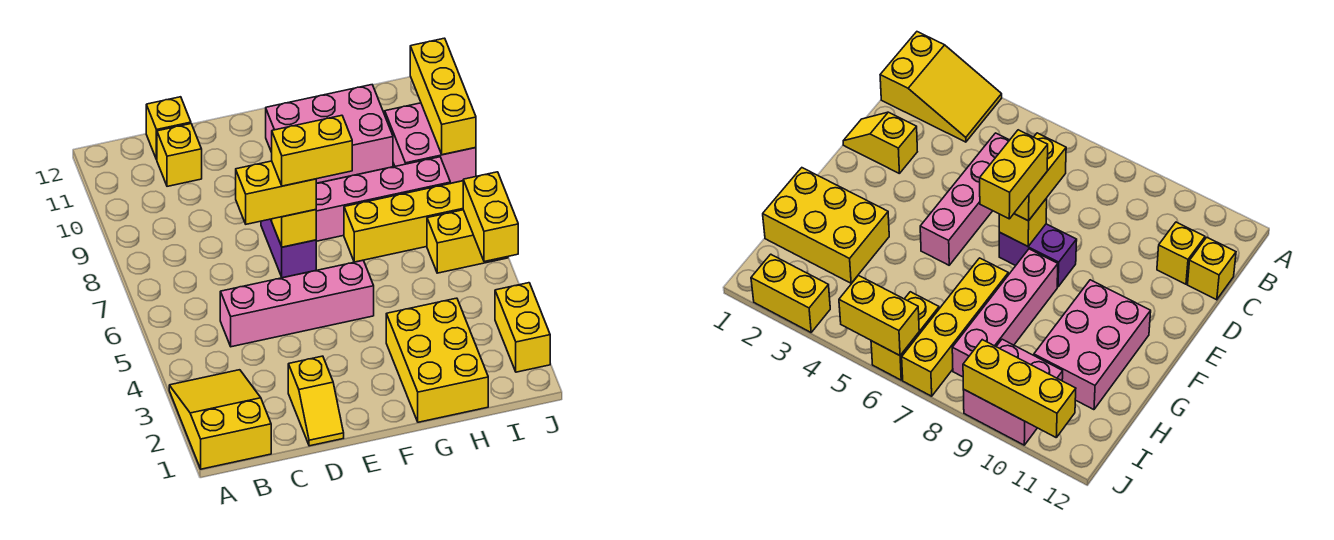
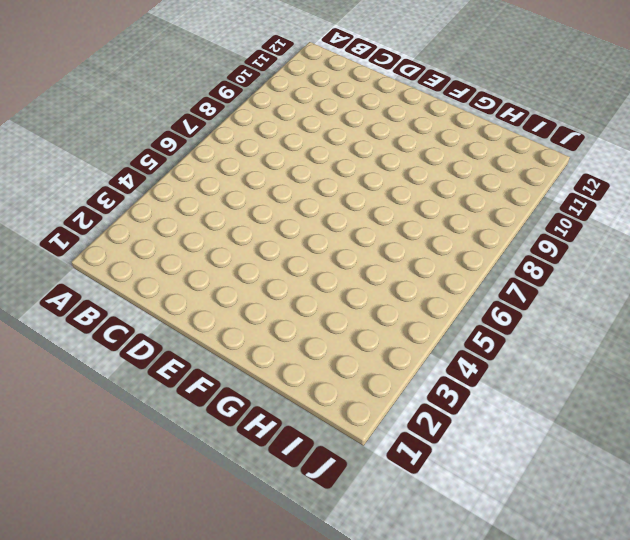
none -> yellow 2x3 slope [169,370,271,469]
none -> pink 1x4 brick [220,260,374,347]
none -> yellow 1x1 brick [157,124,202,186]

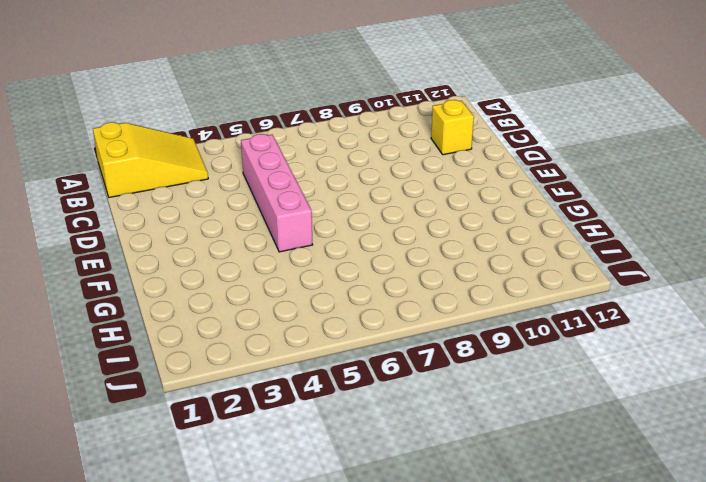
none -> yellow 1x1 brick [146,97,191,160]
none -> yellow 1x2 slope [288,356,344,446]
none -> purple 1x2 brick [261,219,316,278]

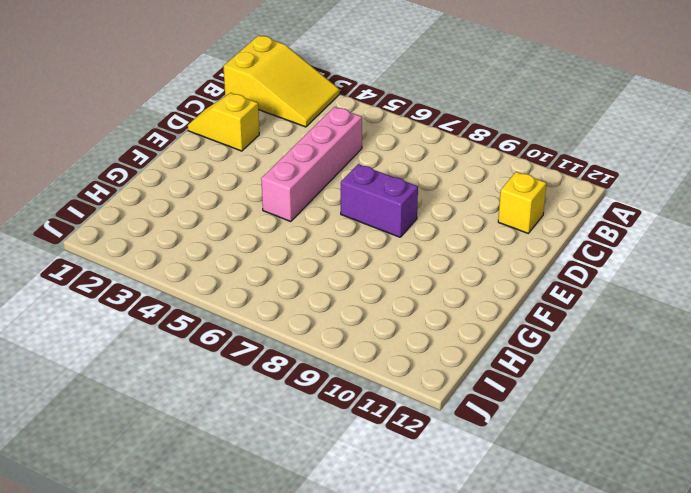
none -> yellow 1x1 brick [146,97,191,160]
none -> pink 1x4 brick [316,157,450,241]
none -> pink 2x3 brick [266,85,393,183]

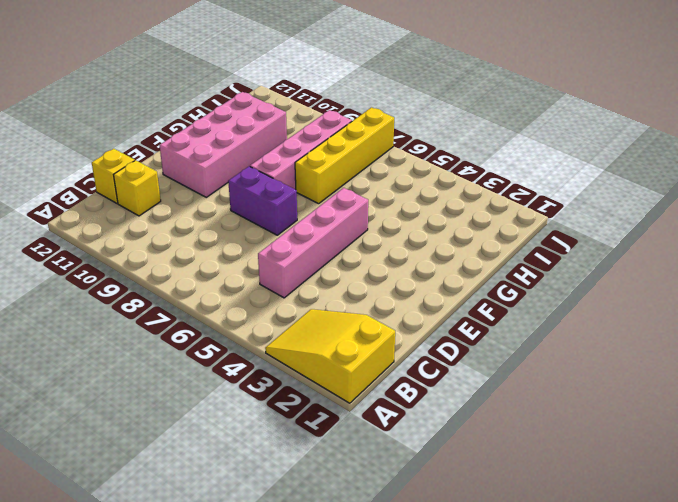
pink 2x4 brick [159,92,287,197] -> pink 2x3 brick [266,85,393,183]
none -> yellow 1x2 slope [288,356,344,446]
none -> yellow 2x3 brick [386,298,488,422]
none -> yellow 1x2 brick [427,210,508,273]

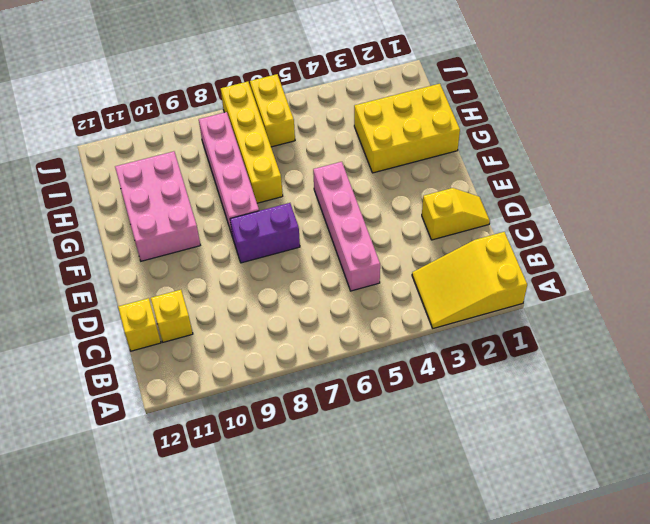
none -> pink 2x2 brick [385,103,476,183]
none -> yellow 1x2 brick [495,283,550,372]
none -> yellow 1x1 brick [272,210,316,247]

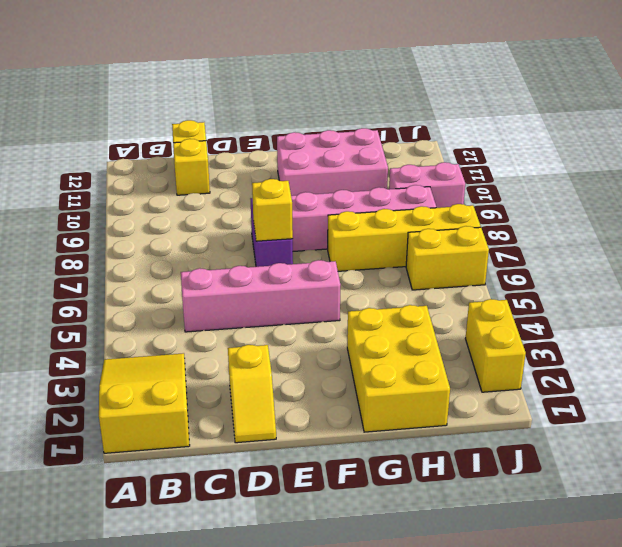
pink 1x2 brick [389,162,465,208] -> pink 2x2 brick [385,103,476,183]
none -> yellow 1x2 brick [463,172,518,262]
none -> yellow 1x3 brick [410,38,476,155]
none -> yellow 1x2 brick [236,161,316,224]

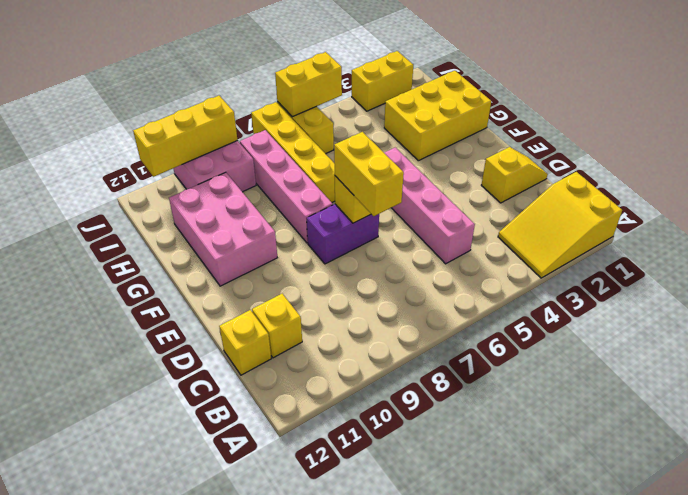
none -> yellow 1x2 brick [272,115,352,186]

